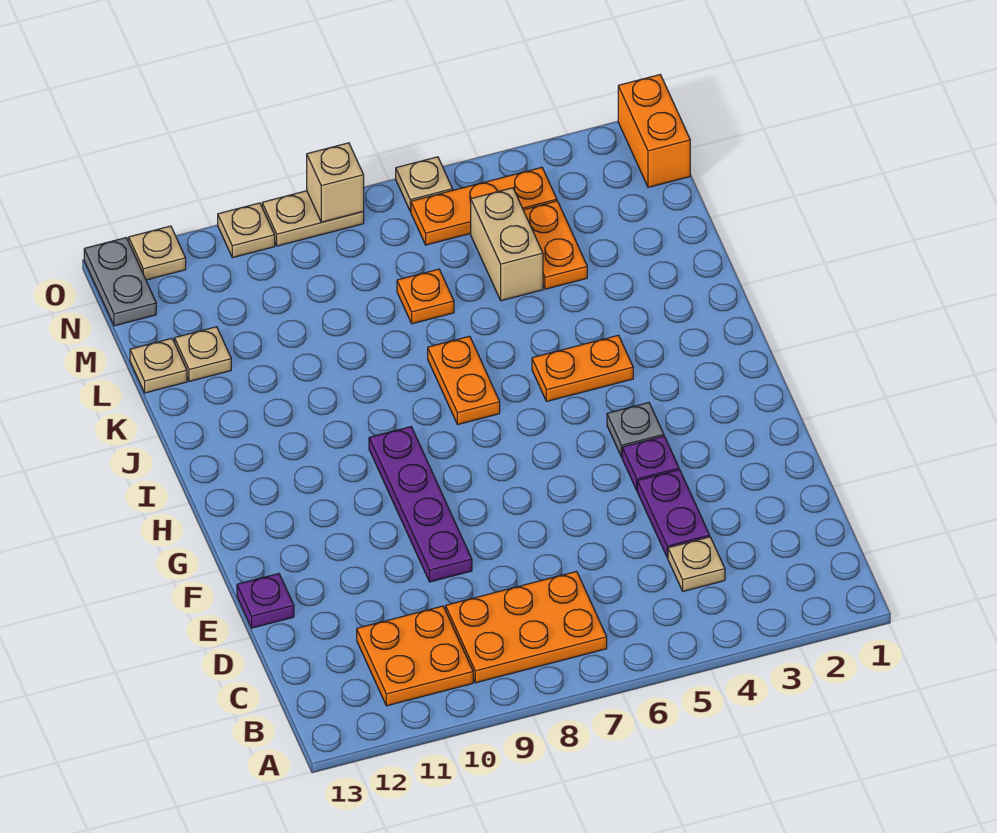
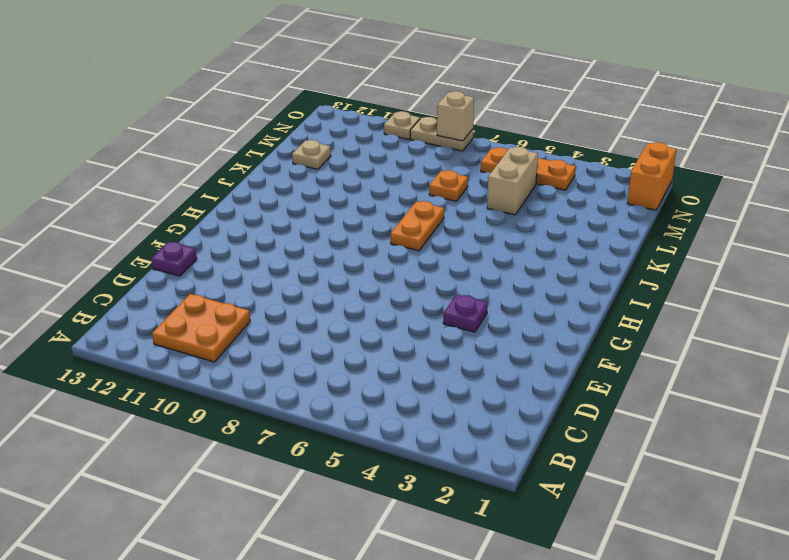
none -> orange 2x3 plate [446,571,607,683]
none -> tan 1x1 plate [668,537,725,591]
none -> purple 1x2 plate [637,470,710,558]

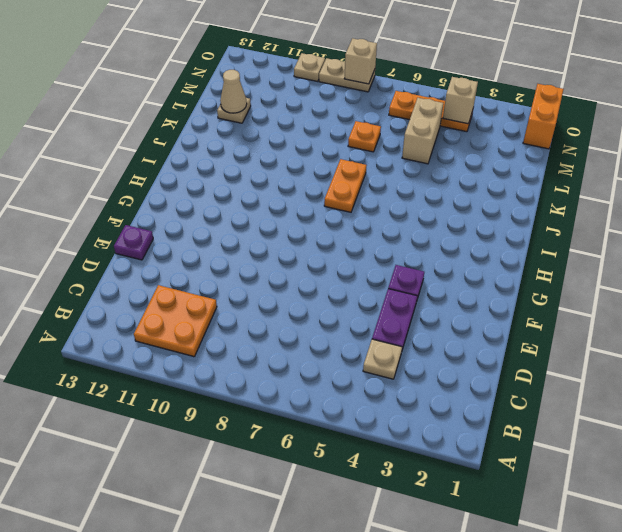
tan 1x1 cone [220,70,247,113] -> none
tan 1x1 brick [443,77,478,124] -> none
none -> orange 2x3 plate [446,571,607,683]
none -> purple 1x4 plate [369,427,472,582]
none -> grey 1x1 plate [607,403,664,457]

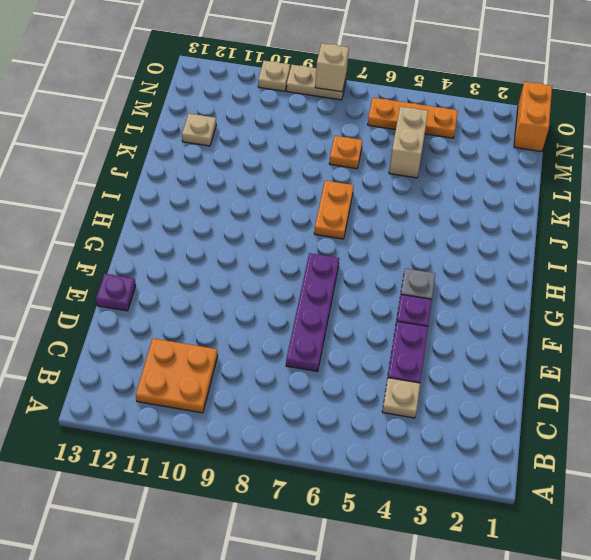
purple 1x4 plate [286,253,339,372] -> purple 1x4 plate moved to [369,427,472,582]
none -> orange 2x3 plate [446,571,607,683]
none -> orange 1x2 plate [532,335,633,401]
none -> orange 1x2 plate [523,201,587,289]

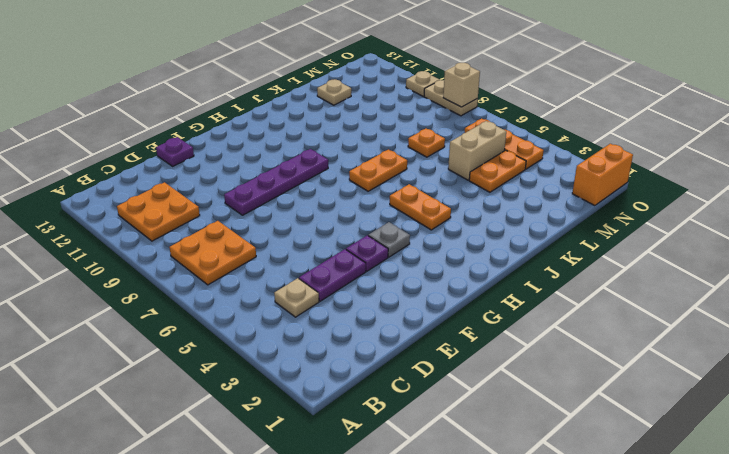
orange 2x2 plate [169,221,256,285] -> orange 2x3 plate [446,571,607,683]
none -> tan 1x1 plate [130,338,187,393]
none -> grey 1x2 plate [84,238,156,326]
none -> tan 1x1 plate [396,157,453,212]

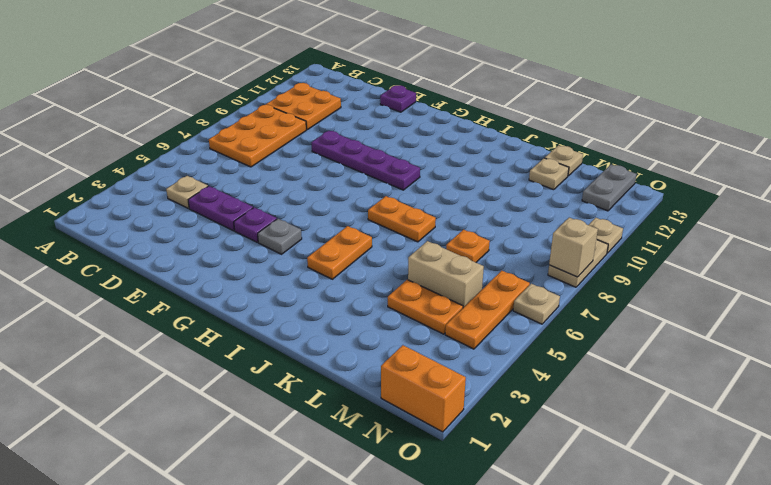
grey 1x2 plate [582,165,637,211] -> grey 1x2 plate turned to [84,238,156,326]
none -> tan 1x1 plate [129,226,186,280]

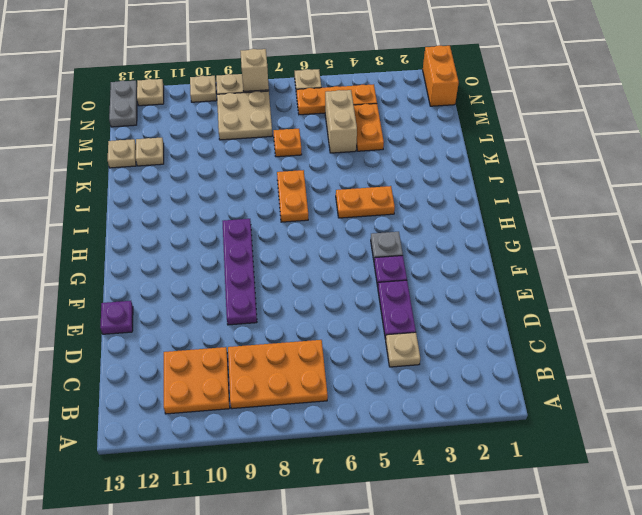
tan 2x2 plate [217,91,272,140] -> none

